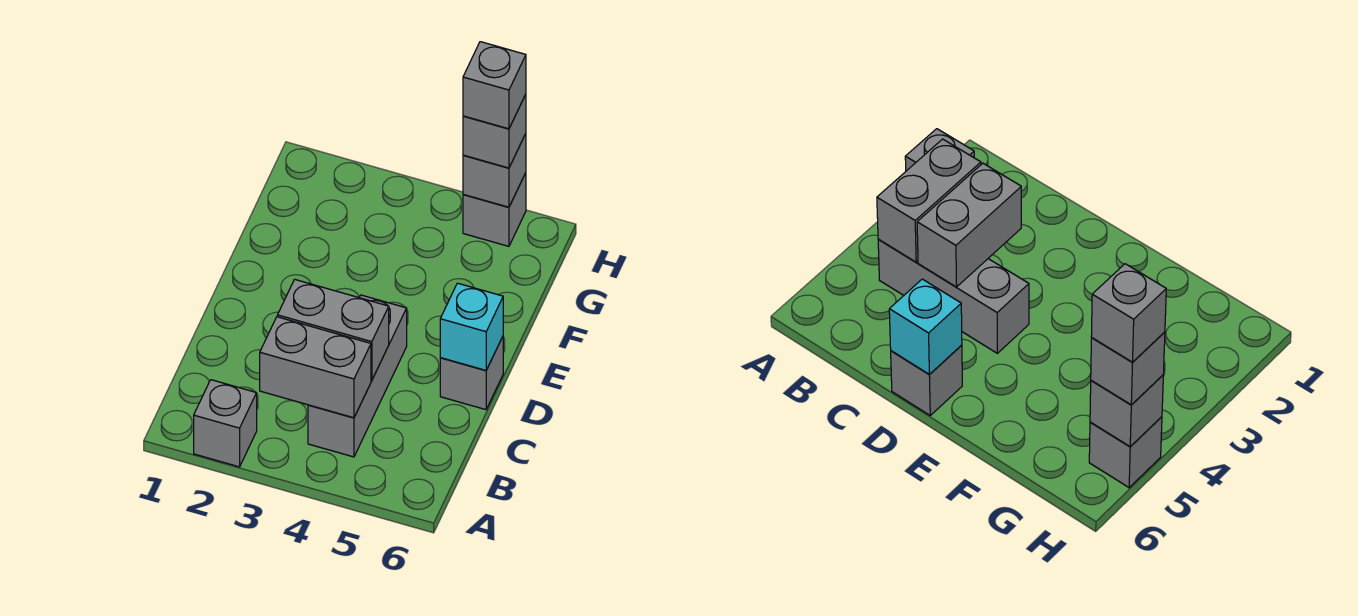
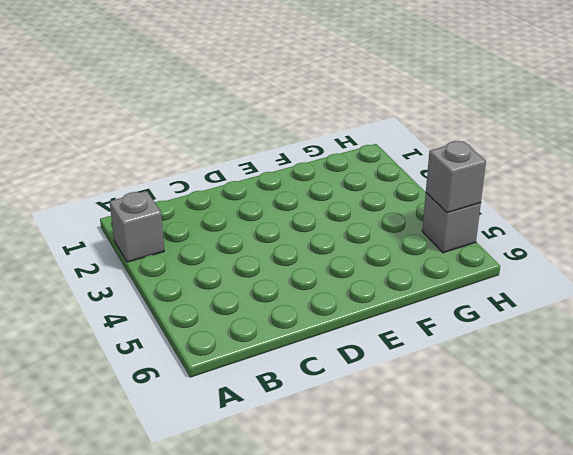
none -> grey 1x3 brick [308,295,407,457]
none -> grey 1x1 brick [440,337,503,410]

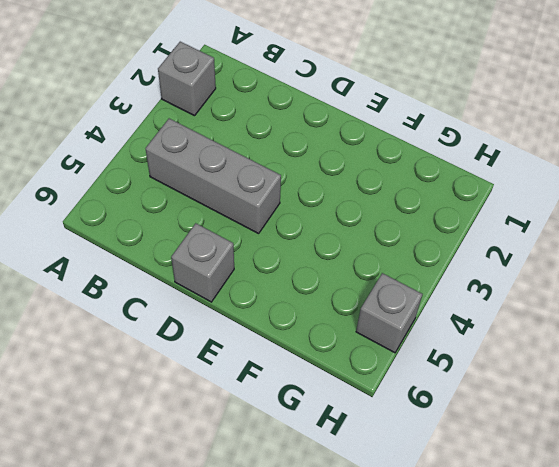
none -> grey 1x2 brick [260,317,371,418]
none -> grey 1x2 brick [277,279,389,380]

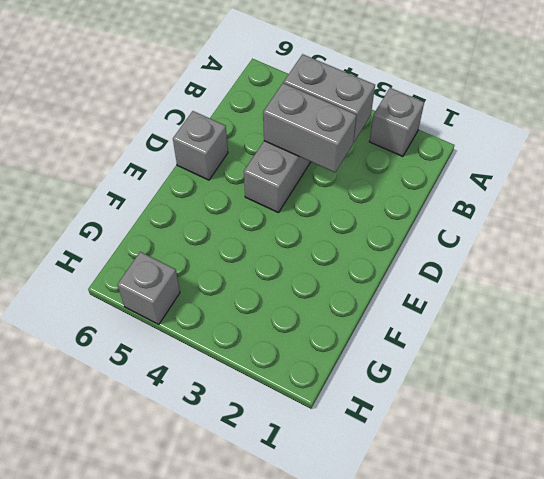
none -> cyan 1x1 brick [440,283,503,370]
none -> grey 1x1 brick [463,134,526,207]

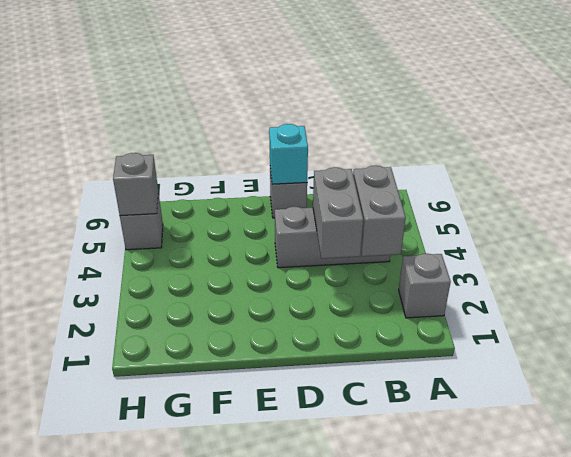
none -> grey 1x1 brick [463,94,526,168]
none -> grey 1x1 brick [463,42,526,129]

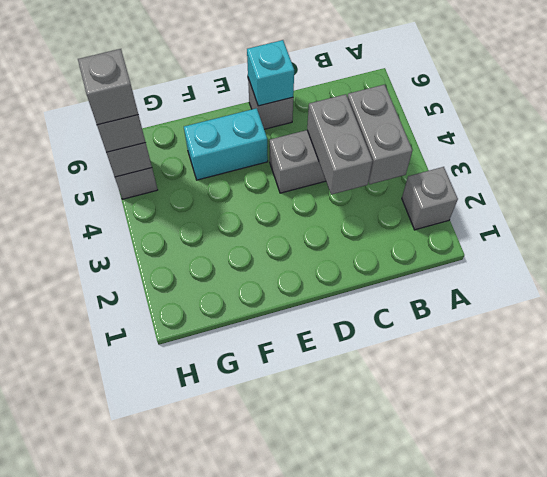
cyan 1x2 brick [184,108,268,180] -> none

